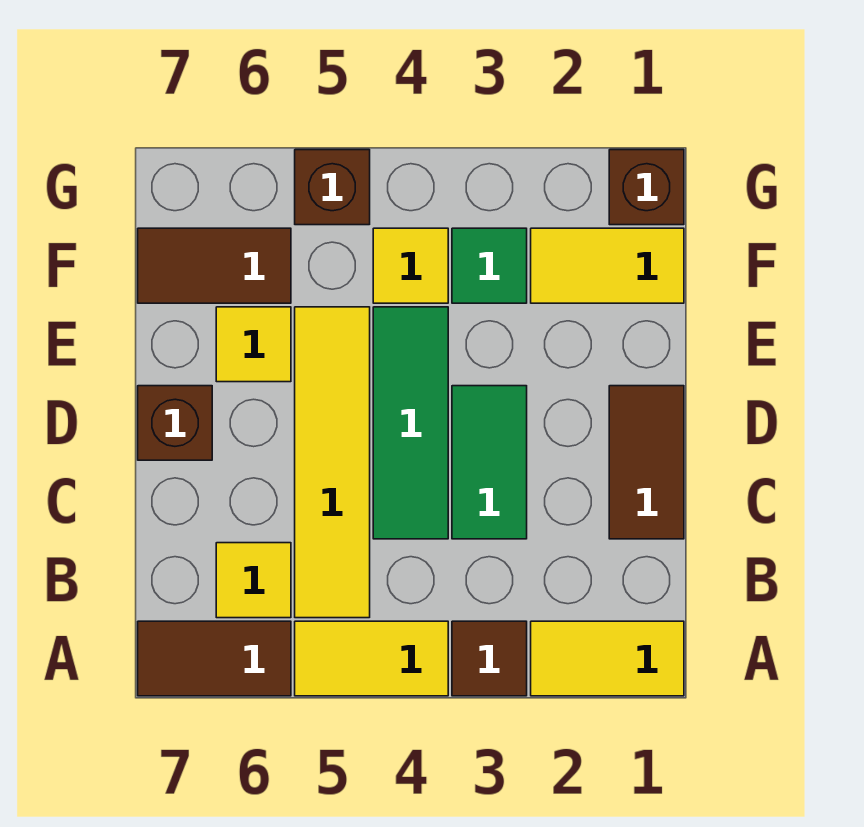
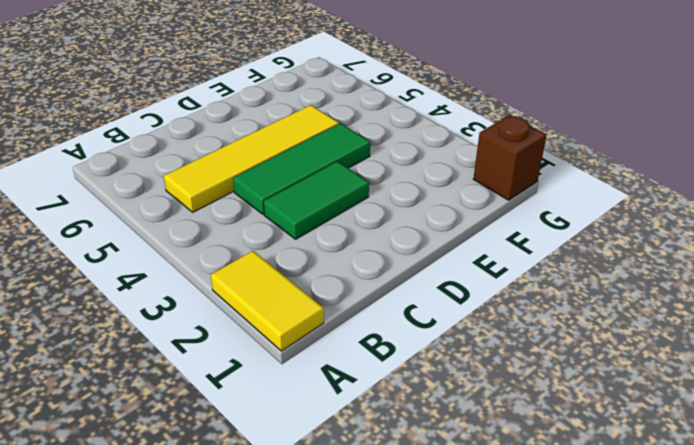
none -> brown 1x1 tile [452,621,527,696]
none -> yellow 1x2 tile [295,621,448,696]
none -> brown 1x2 tile [138,621,291,696]

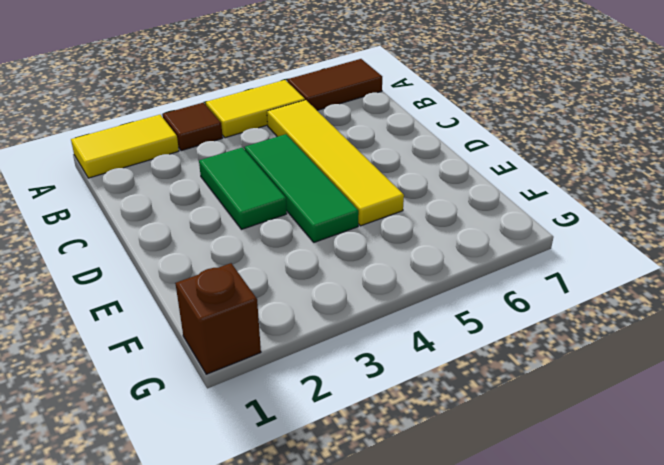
none -> yellow 1x1 tile [216,543,291,618]
none -> brown 1x2 tile [609,386,684,539]
none -> brown 1x1 brick [138,386,212,460]

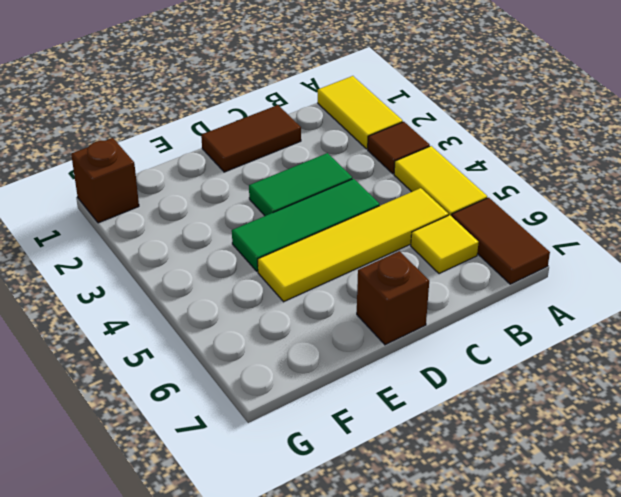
none -> yellow 1x1 tile [216,307,291,382]
none -> yellow 1x2 tile [531,228,684,303]
none -> green 1x1 tile [452,228,527,303]

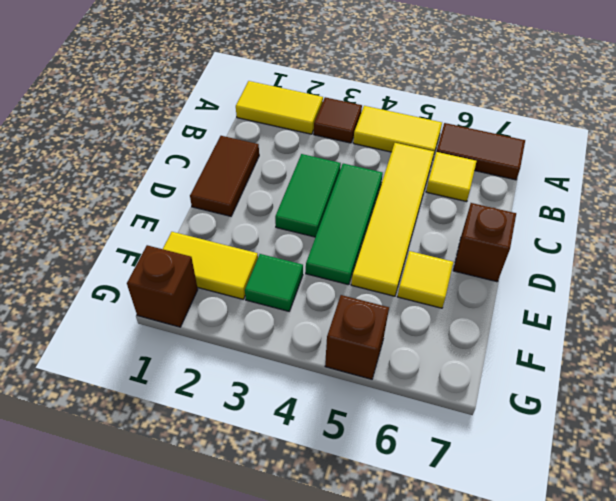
none -> yellow 1x1 tile [373,228,448,303]
none -> brown 1x2 tile [138,228,291,303]

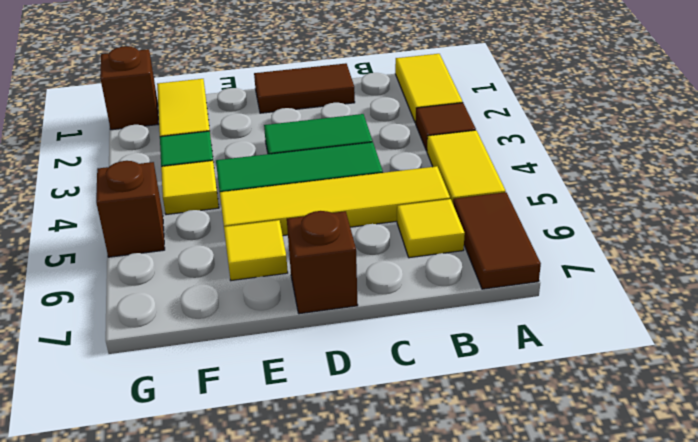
none -> brown 1x2 tile [138,228,291,303]

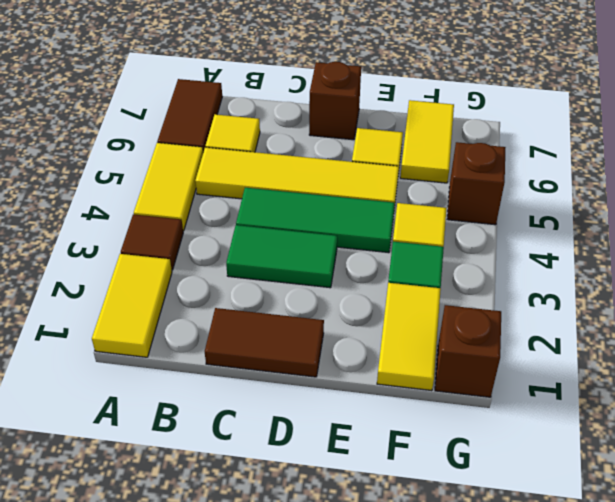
yellow 1x2 tile [400,100,454,183] -> brown 1x2 tile [138,228,291,303]

